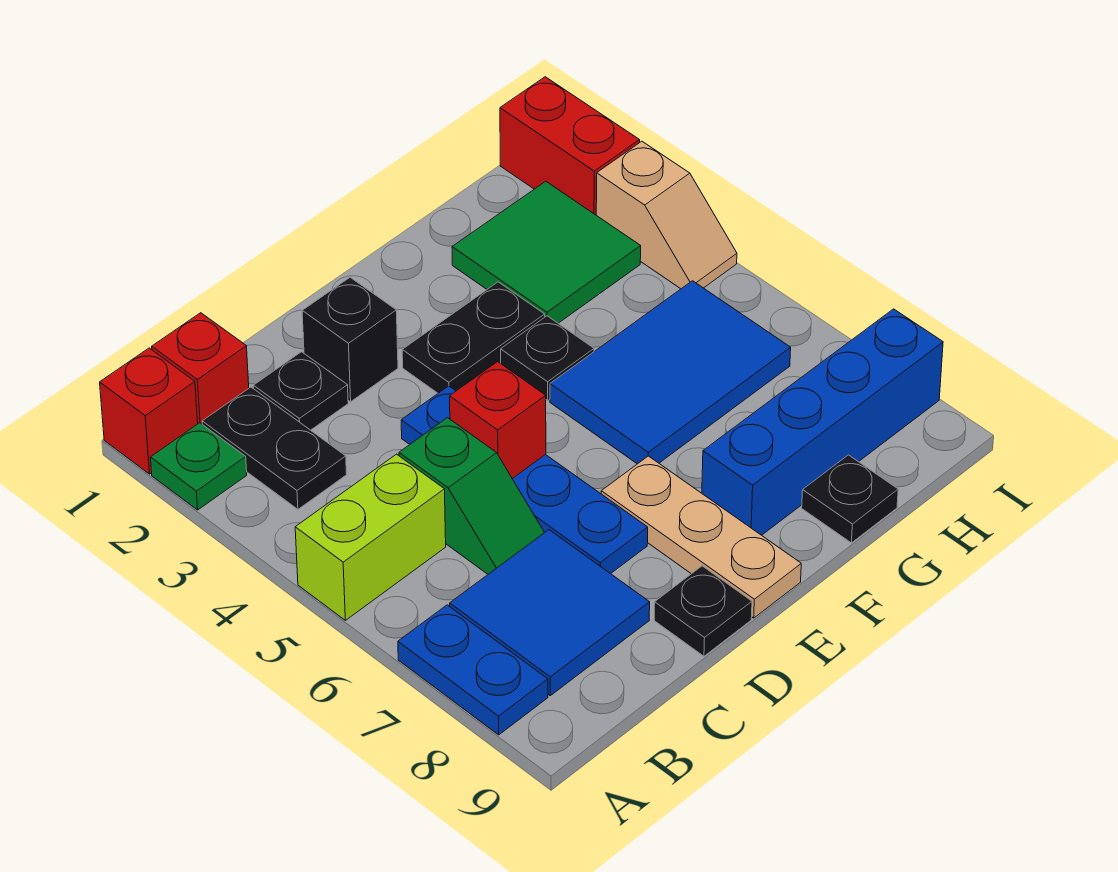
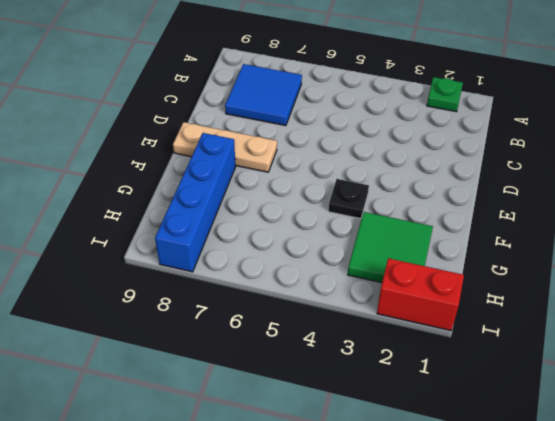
none -> red 1x1 brick [100,348,198,474]
none -> lime 1x2 brick [295,454,446,620]
none -> blue 1x2 plate [398,605,548,735]

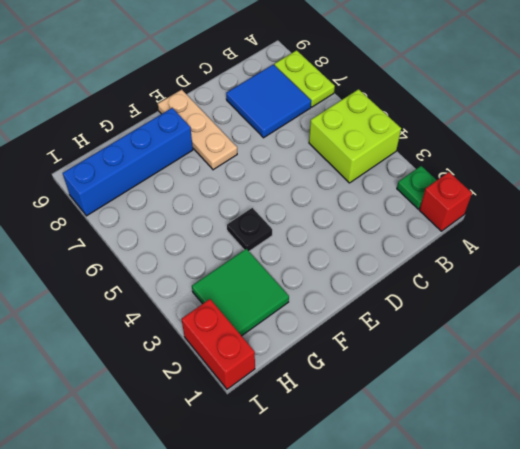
lime 2x2 brick [309,89,401,183] -> lime 1x2 brick [295,454,446,620]
lime 1x2 plate [274,50,335,107] -> blue 1x2 plate [398,605,548,735]
none -> red 1x1 brick [152,313,249,424]
none -> black 1x2 plate [202,387,347,509]
none -> black 1x1 plate [253,352,348,430]

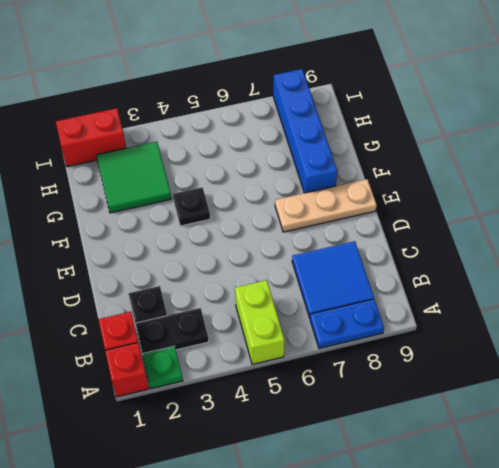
none -> green 1x2 slope [399,418,545,574]
none -> black 1x1 brick [302,277,398,402]
none -> blue 1x4 plate [401,386,648,574]

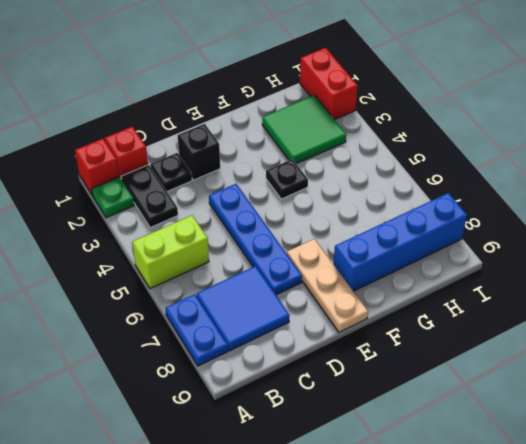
none -> green 1x2 slope [399,418,545,574]
none -> black 1x1 plate [654,566,752,656]
none -> black 1x2 plate [402,282,545,393]

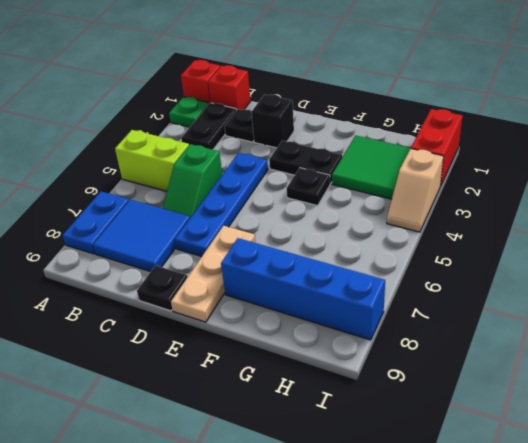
none -> blue 2x3 tile [550,281,791,464]
none -> black 1x1 plate [802,455,898,543]
none -> red 1x1 brick [450,362,546,479]

